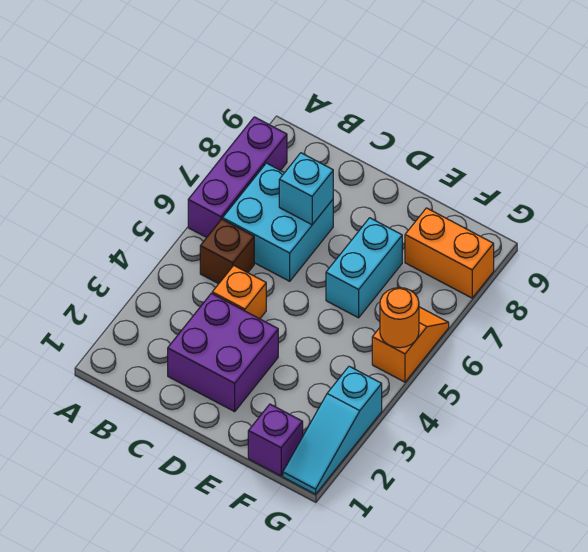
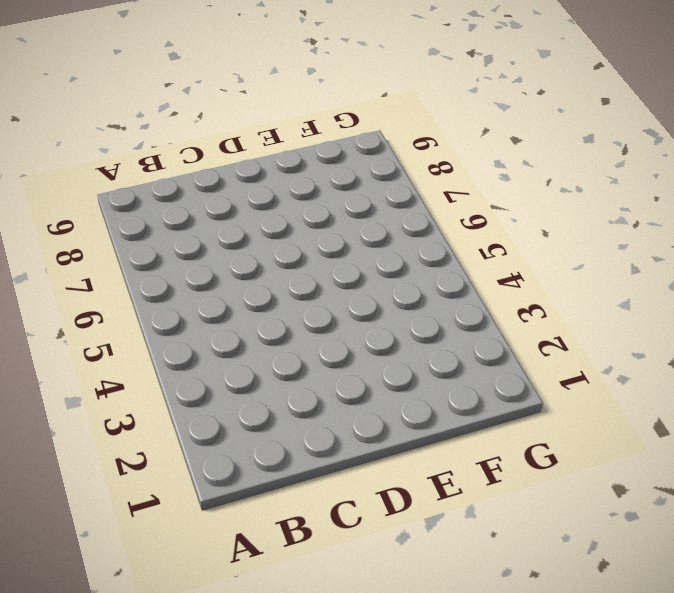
none -> purple 1x3 brick [188,117,287,238]
none -> brown 1x1 brick [200,219,254,284]
none -> cyan 2x2 brick [223,163,333,281]

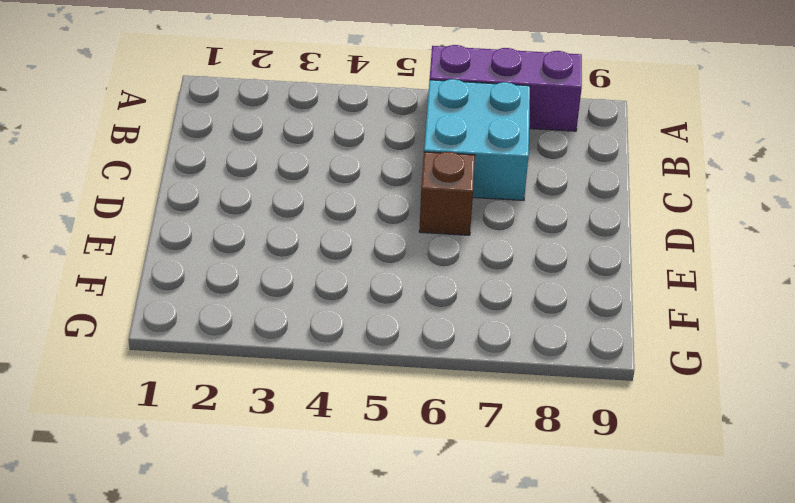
brown 1x1 brick [419,152,475,235] -> brown 1x1 brick moved to [200,219,254,284]
none -> purple 2x2 brick [168,293,278,412]
none -> orange 1x1 brick [212,265,266,319]
none -> cyan 1x2 brick [326,218,402,318]

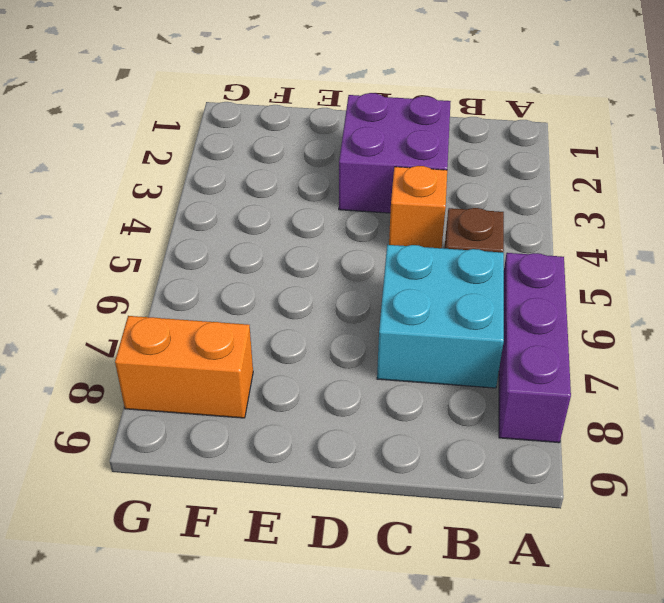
none -> cyan 1x2 brick [326,218,402,318]
none -> purple 1x1 brick [248,404,303,476]
none -> cyan 1x3 slope [283,366,382,494]

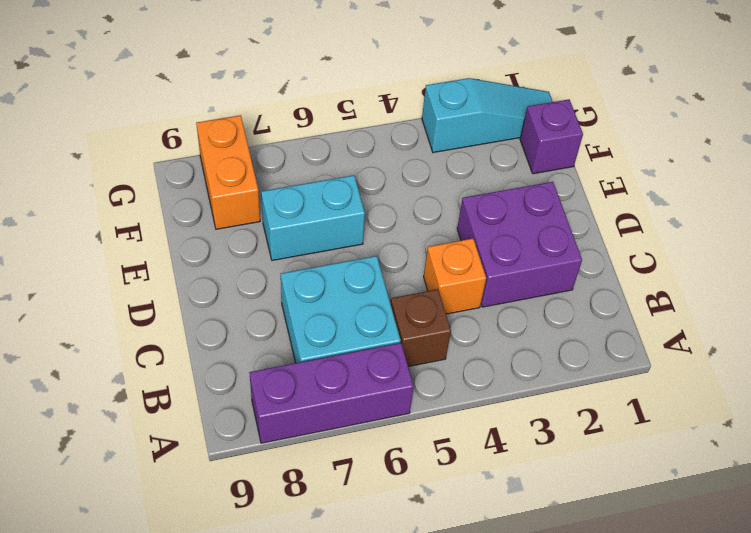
none -> orange 1x2 slope [372,307,449,382]
none -> cyan 1x1 brick [279,153,333,225]
none -> orange 1x1 round brick [380,288,419,348]

